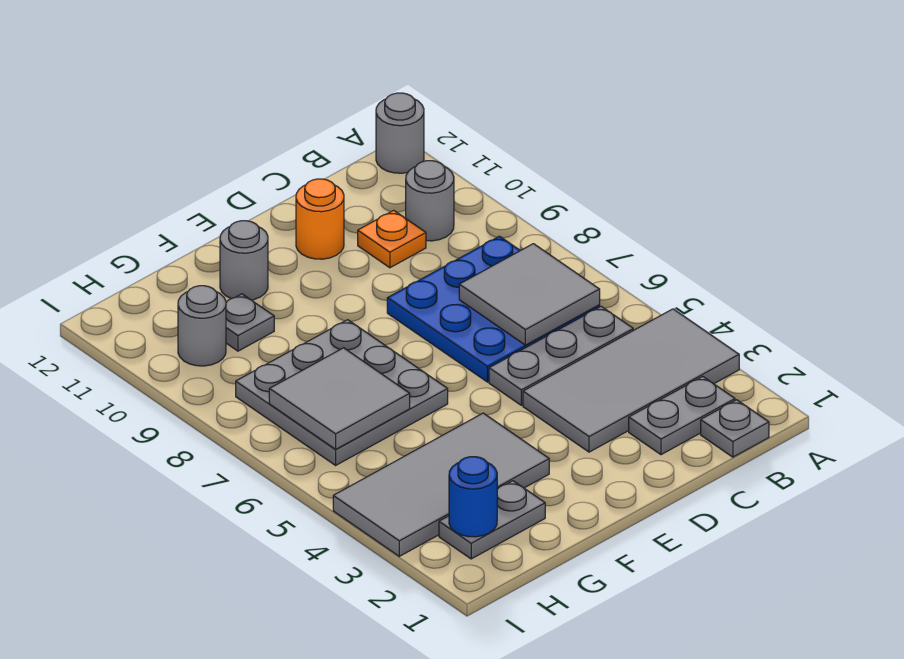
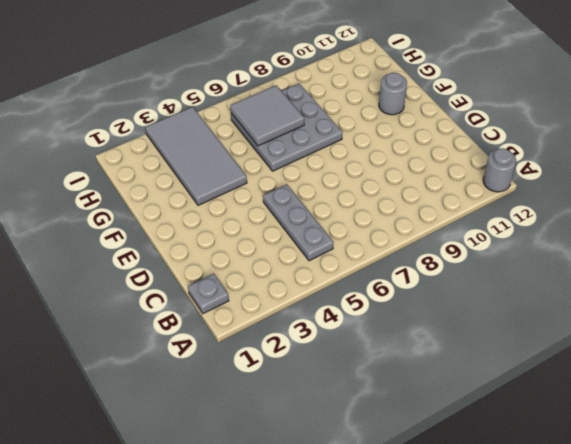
none -> grey 2x4 tile [523,309,739,452]
none -> grey 1x2 plate [629,377,735,455]
none -> blue 3x3 plate [387,236,600,382]

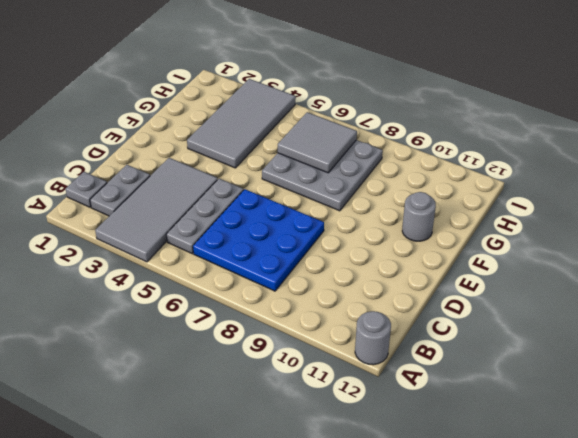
none -> grey 1x1 round brick [406,161,454,241]
none -> orange 1x1 plate [358,210,426,268]
none -> orange 1x1 round brick [296,179,344,259]

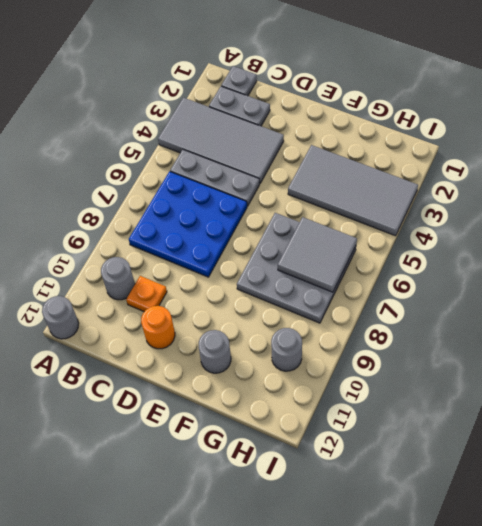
none -> grey 1x2 plate [439,481,545,559]
none -> grey 1x1 plate [226,294,274,351]
none -> grey 2x2 tile [459,244,600,345]

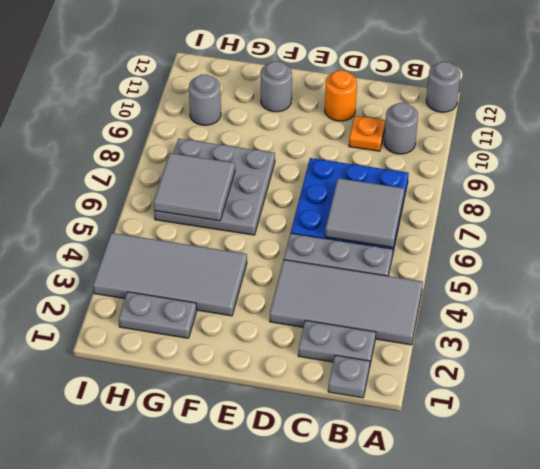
none -> grey 1x1 plate [226,294,274,351]
none -> blue 1x1 round brick [449,457,497,537]

